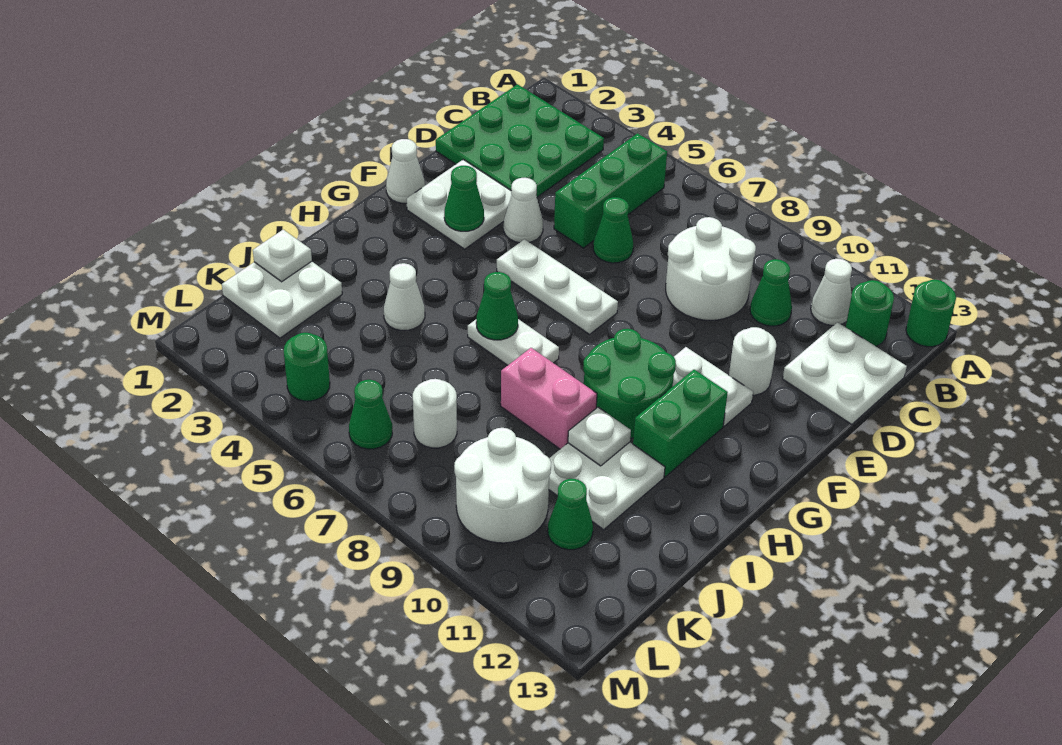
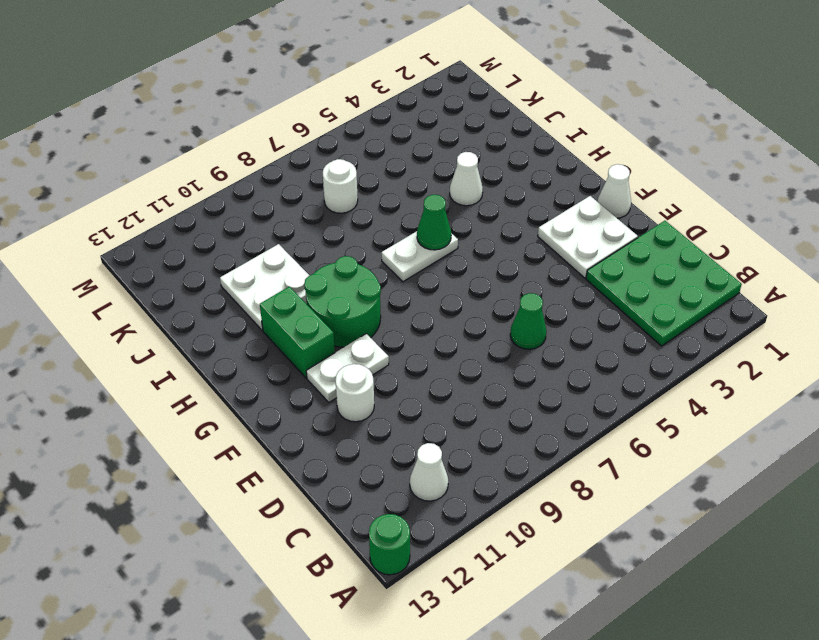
none -> green 1x3 brick [554,133,667,248]
none -> green 1x1 round brick [846,280,894,346]
none -> white 2x2 round brick [666,217,756,320]
none -> green 1x1 cone [750,259,792,326]

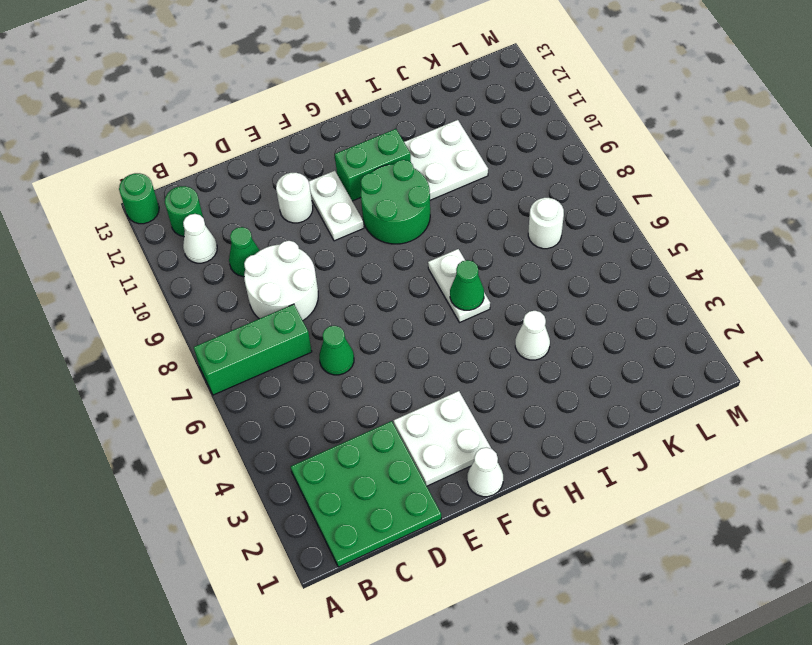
green 1x3 brick [194,304,312,395] -> green 1x3 brick moved to [554,133,667,248]
none -> white 2x2 plate [783,322,907,425]
none -> white 1x1 cone [504,178,543,243]
none -> white 1x3 plate [497,239,618,334]
none -> pink 1x2 brick [501,348,597,449]

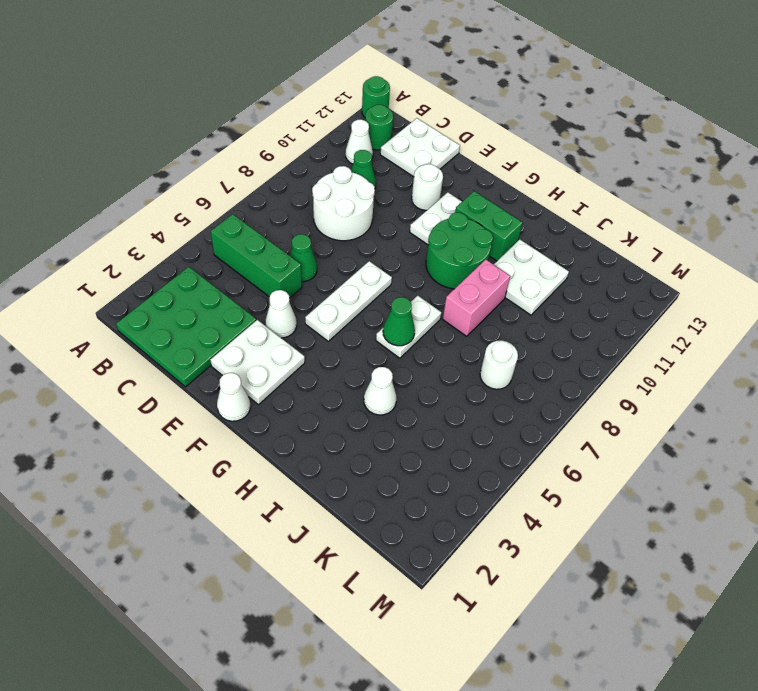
none -> white 2x2 plate [222,261,342,338]
none -> white 2x2 round brick [454,428,551,543]
none -> green 1x1 cone [548,479,593,550]
none -> green 1x1 round brick [284,333,330,401]

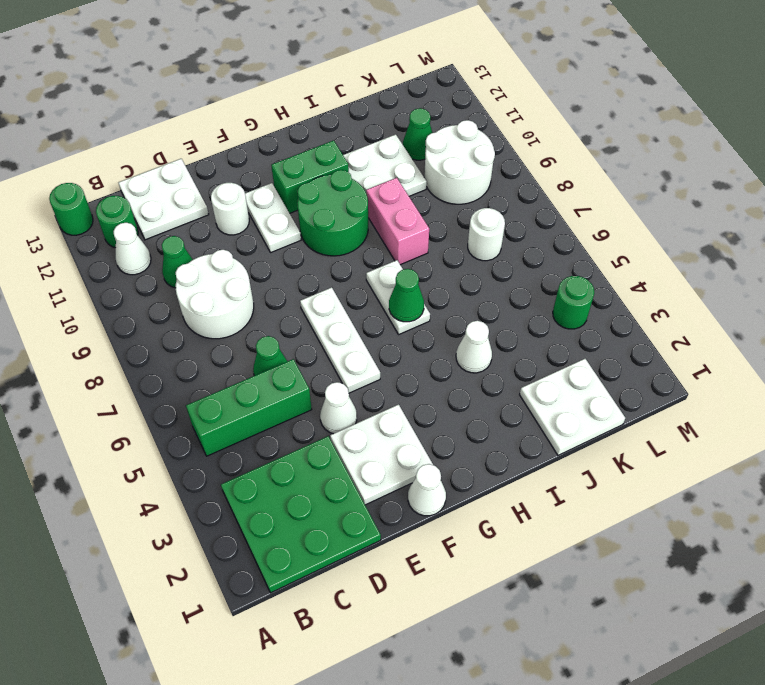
none -> green 1x1 cone [349,380,392,449]
none -> green 1x1 cone [444,166,484,231]
none -> white 1x1 plate [568,407,631,466]
none -> white 1x1 plate [253,230,312,282]

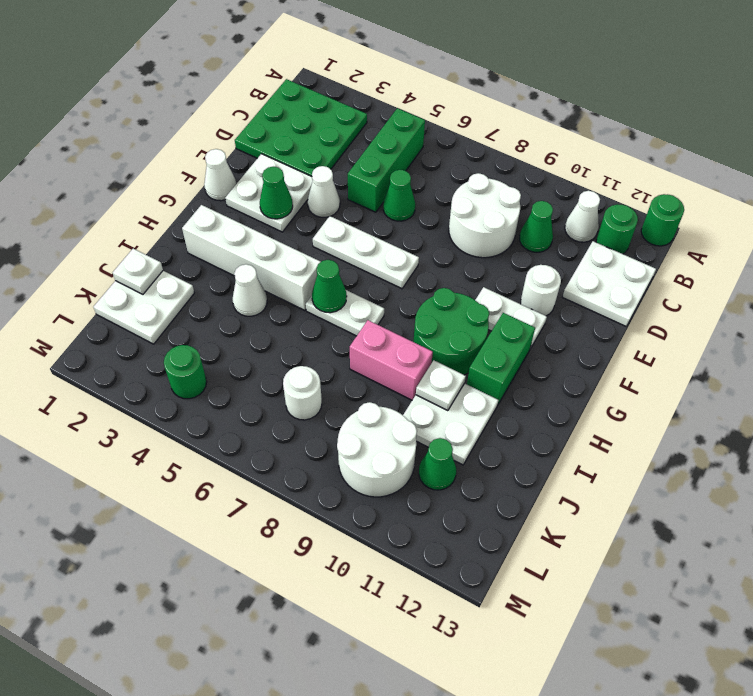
white 1x4 brick [182,205,321,310] -> none
none -> green 1x1 cone [349,380,392,449]

